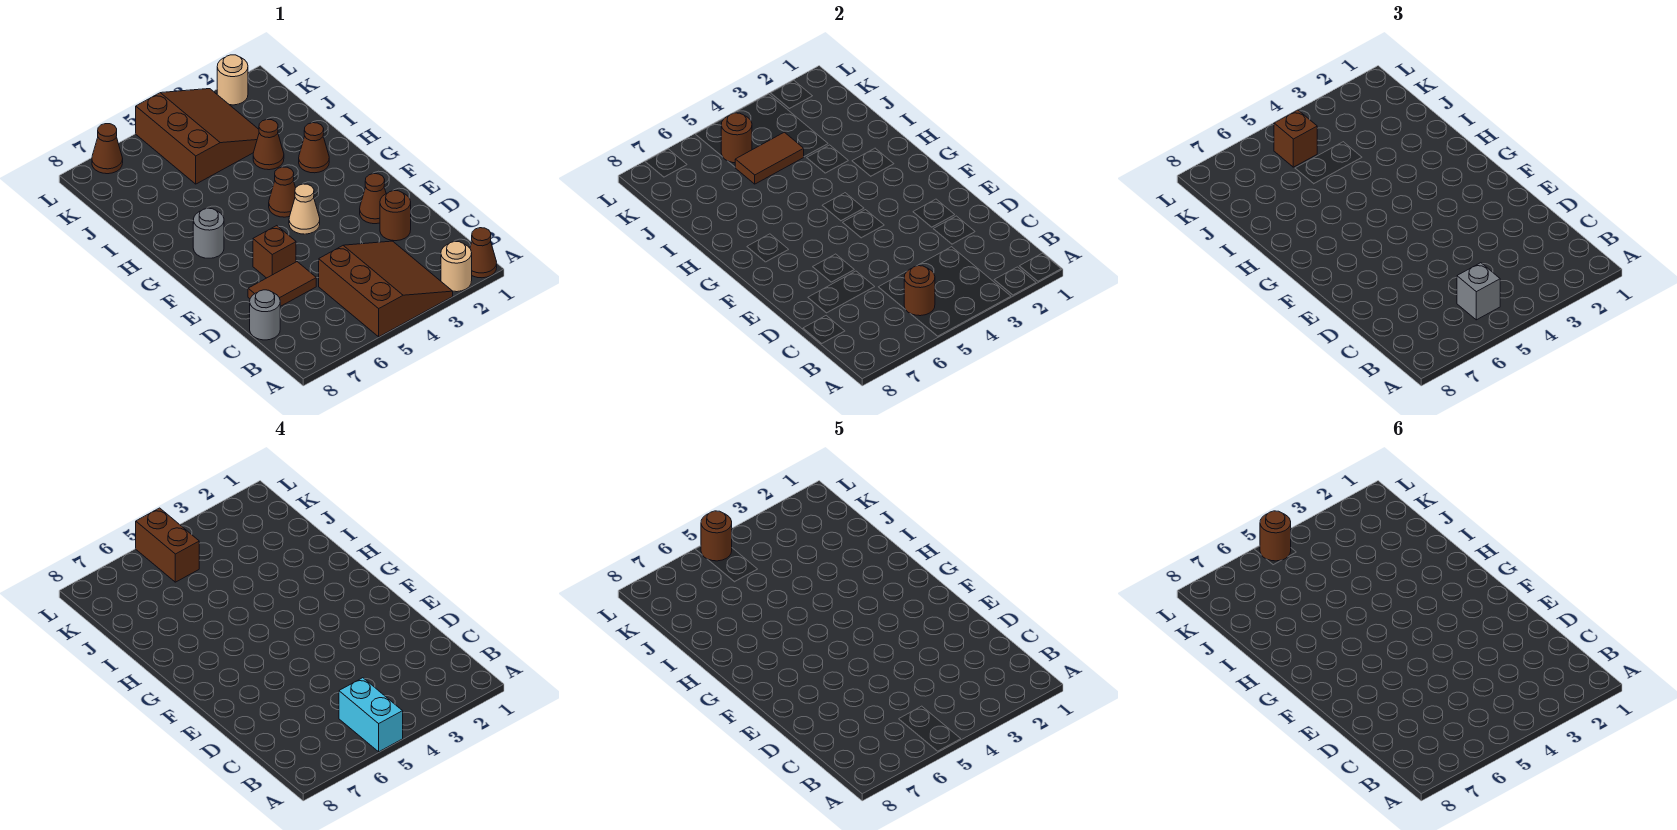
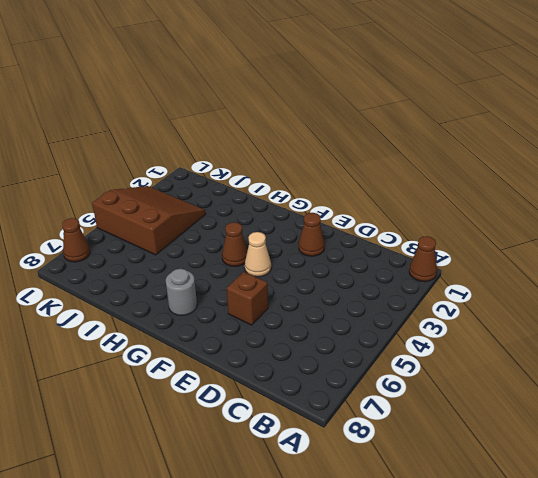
none -> tan 1x1 round brick [441,241,472,292]
none -> brown 3x3 slope [319,241,453,337]
none -> grey 1x1 round brick [250,290,280,340]

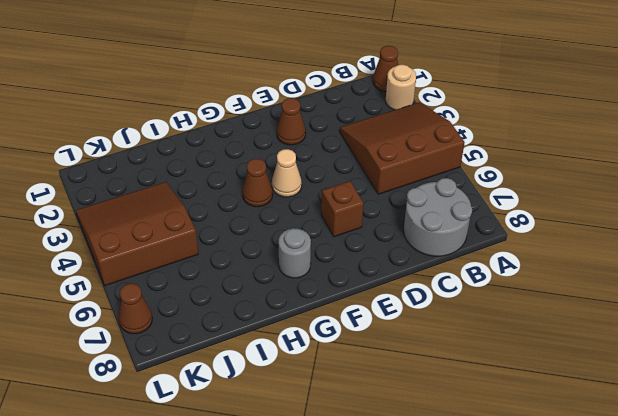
grey 2x2 round brick [404,178,472,256] -> grey 1x1 round brick [250,290,280,340]
none -> brown 1x1 round brick [380,191,411,241]
none -> brown 1x2 tile [248,262,316,307]
none -> brown 1x1 cone [299,123,329,173]

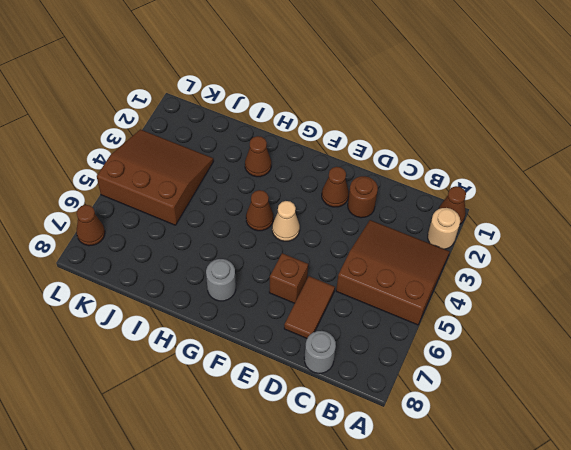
none -> brown 1x1 cone [253,119,284,170]
none -> tan 1x1 round brick [217,55,248,105]
none -> brown 1x1 round brick [904,266,935,316]

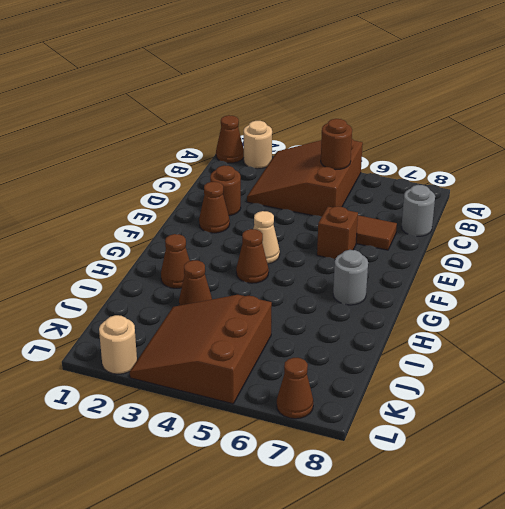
none -> brown 1x2 tile [735,132,804,184]
none -> brown 1x1 round brick [721,113,752,163]
none -> grey 1x1 brick [1457,263,1500,320]

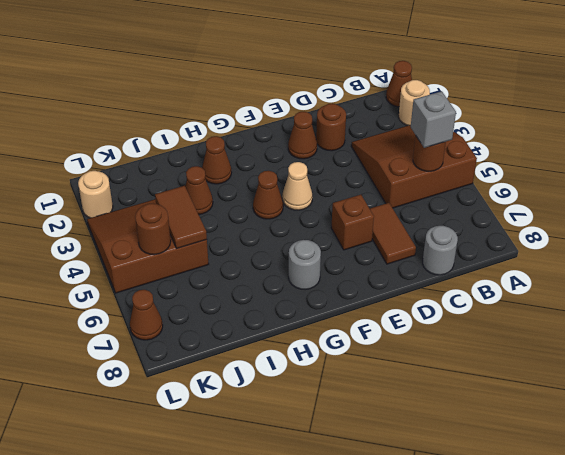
none -> brown 1x1 brick [1274,110,1317,167]
none -> cyan 1x2 brick [339,678,403,752]
none -> brown 1x2 brick [136,508,199,582]

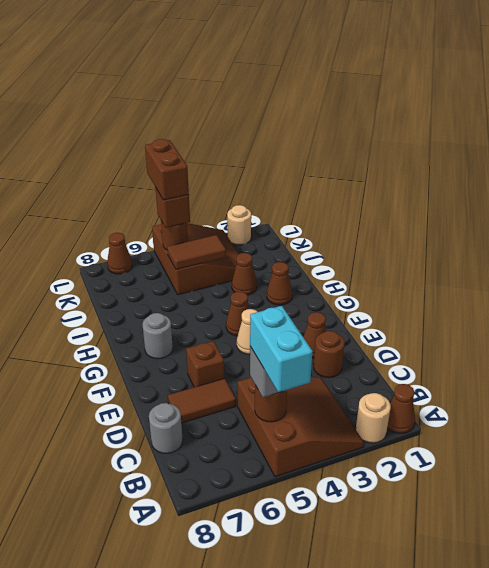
none -> brown 1x1 round brick [701,511,732,561]
none -> brown 1x1 round brick [1260,511,1291,561]

